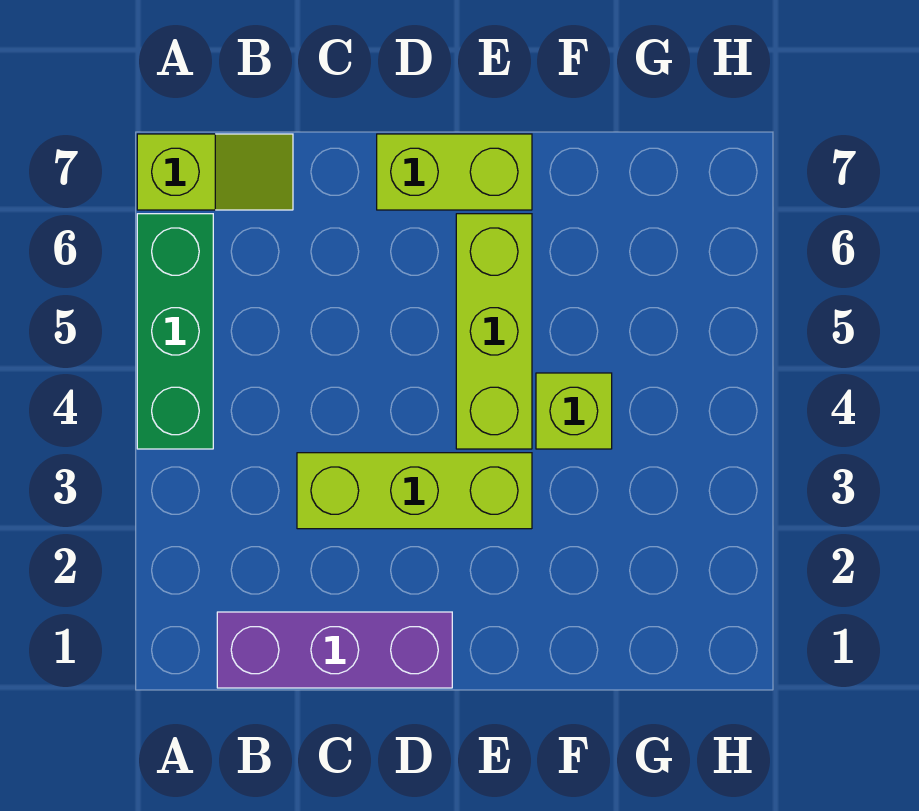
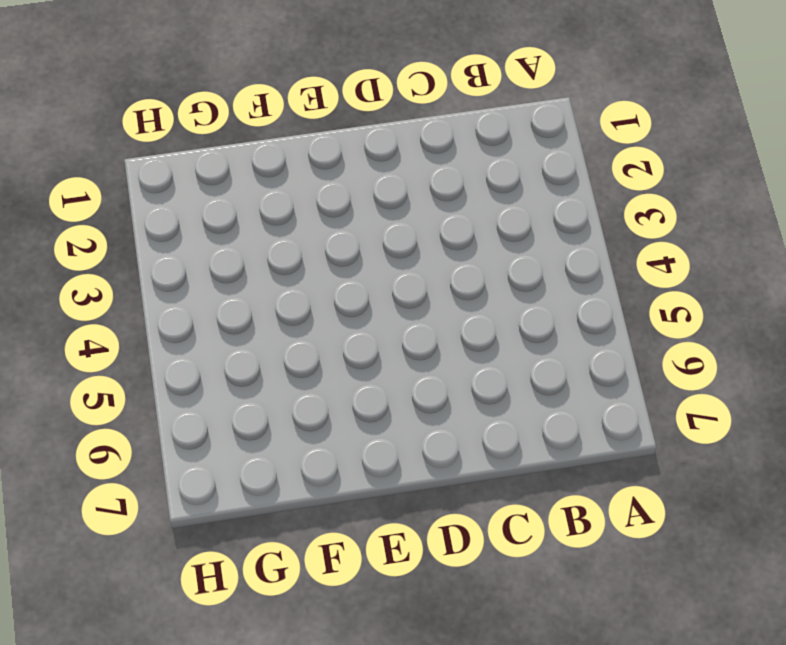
none -> green 1x3 brick [137,214,213,449]
none -> lime 1x2 slope [137,134,293,210]

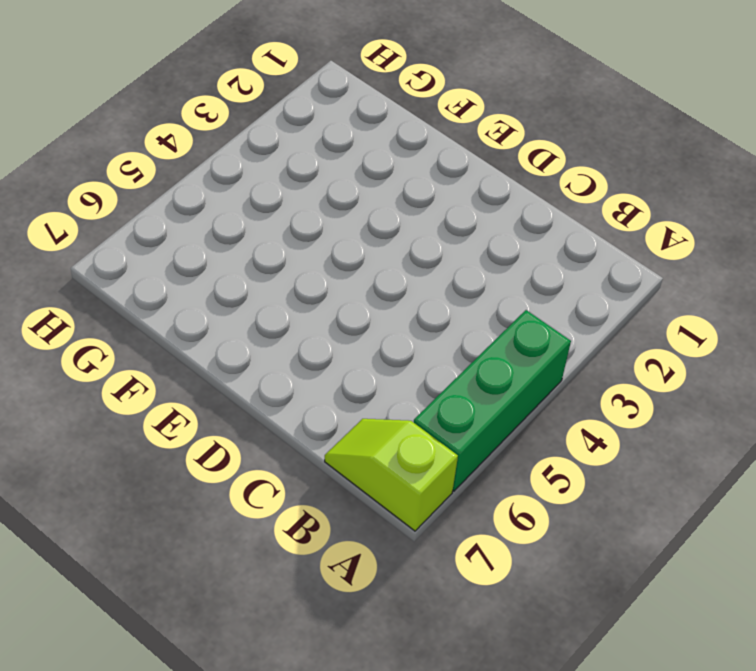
none -> purple 1x3 brick [217,612,452,688]
none -> lime 1x3 brick [297,453,532,529]

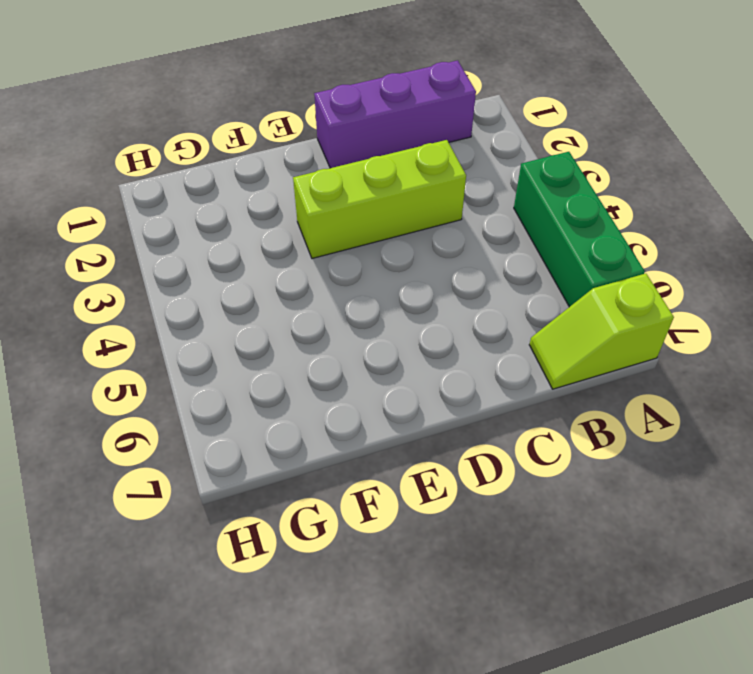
none -> lime 1x2 brick [377,134,532,210]
none -> lime 1x3 brick [456,214,532,449]

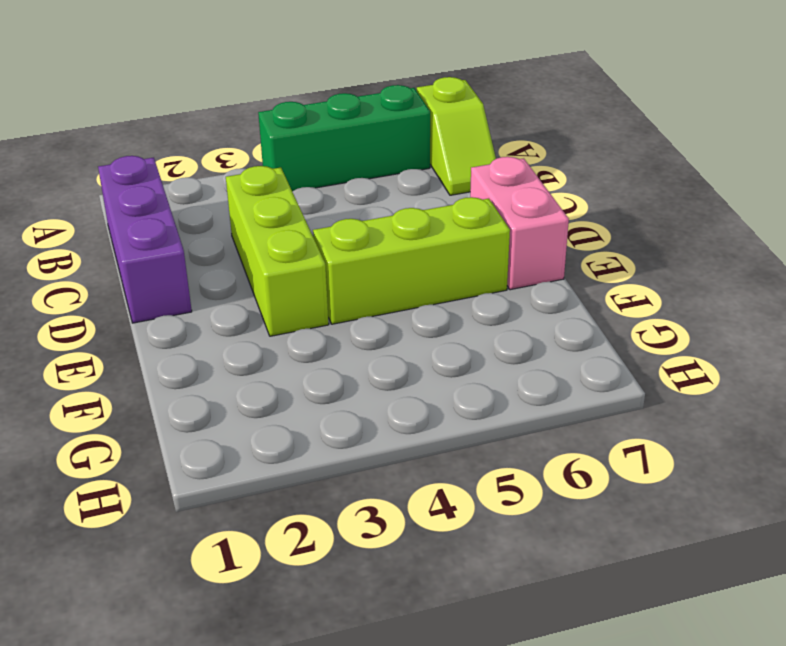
pink 1x2 brick [470,157,569,290] -> lime 1x2 brick [377,134,532,210]
none -> lime 1x1 brick [536,373,612,449]

